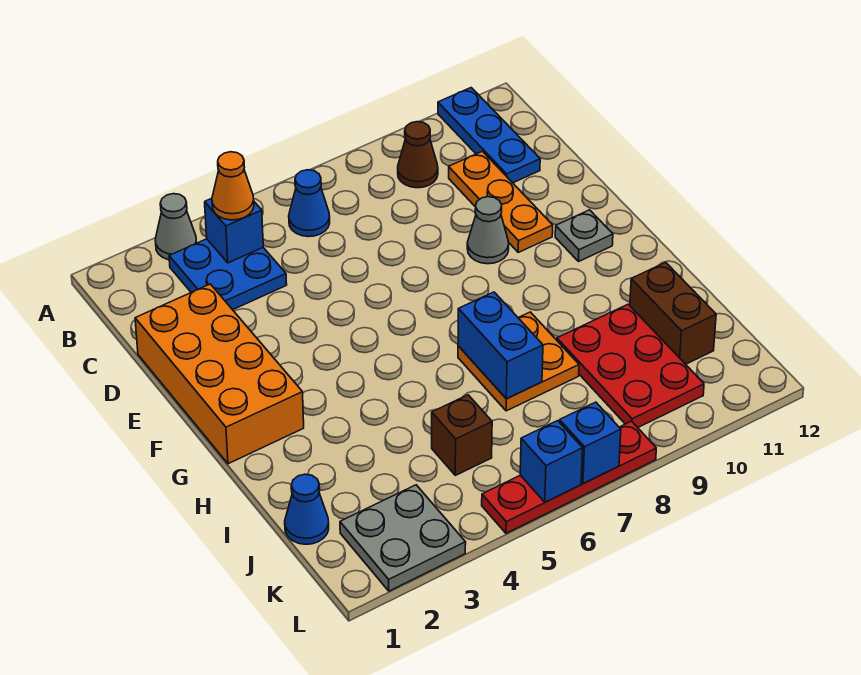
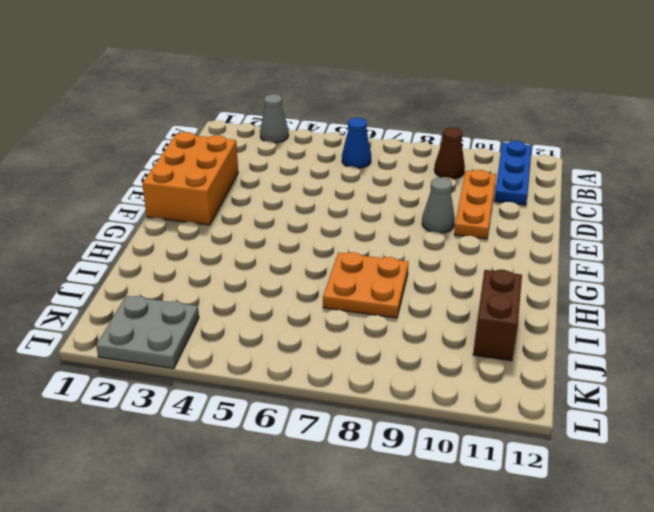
orange 2x3 brick [142,132,238,225] -> orange 2x4 brick [135,284,304,464]
none -> blue 2x2 plate [169,239,287,310]
none -> grey 1x1 plate [555,210,613,262]
none -> red 2x3 plate [557,304,704,427]

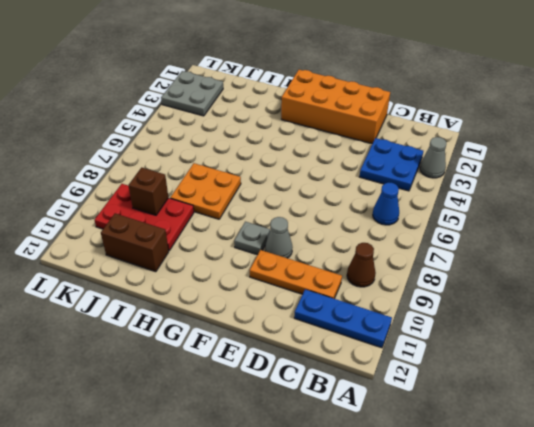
grey 1x1 plate [234,222,270,255] -> grey 1x1 plate moved to [555,210,613,262]
brown 1x1 brick [128,168,168,215] -> brown 1x1 brick moved to [432,395,492,475]
none -> blue 1x1 cone [285,474,329,544]
none -> red 1x4 plate [482,421,656,533]
none -> blue 1x1 brick [205,198,263,263]

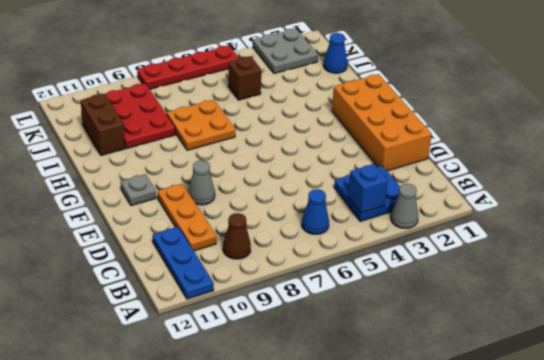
none -> blue 1x2 brick [458,292,543,399]
none -> blue 1x1 brick [520,421,583,502]
none -> blue 1x1 brick [560,402,621,484]

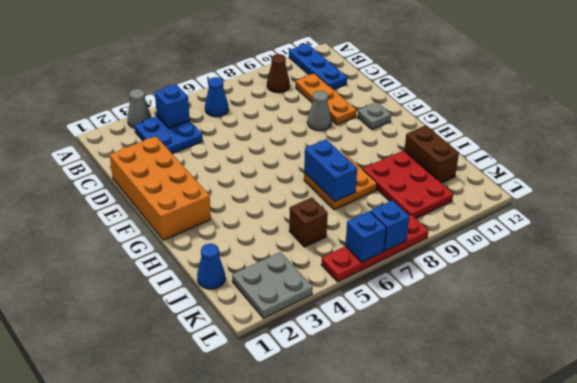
none -> orange 1x1 cone [212,152,254,220]

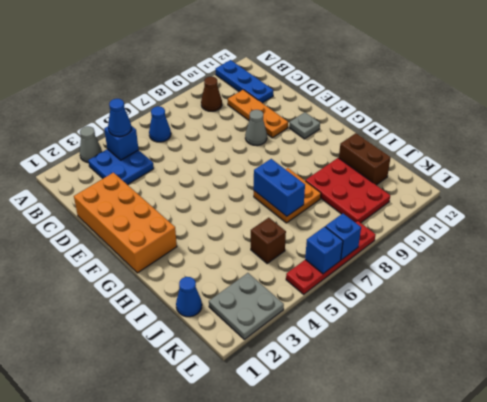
blue 1x1 cone [108,99,131,137] -> orange 1x1 cone [212,152,254,220]

